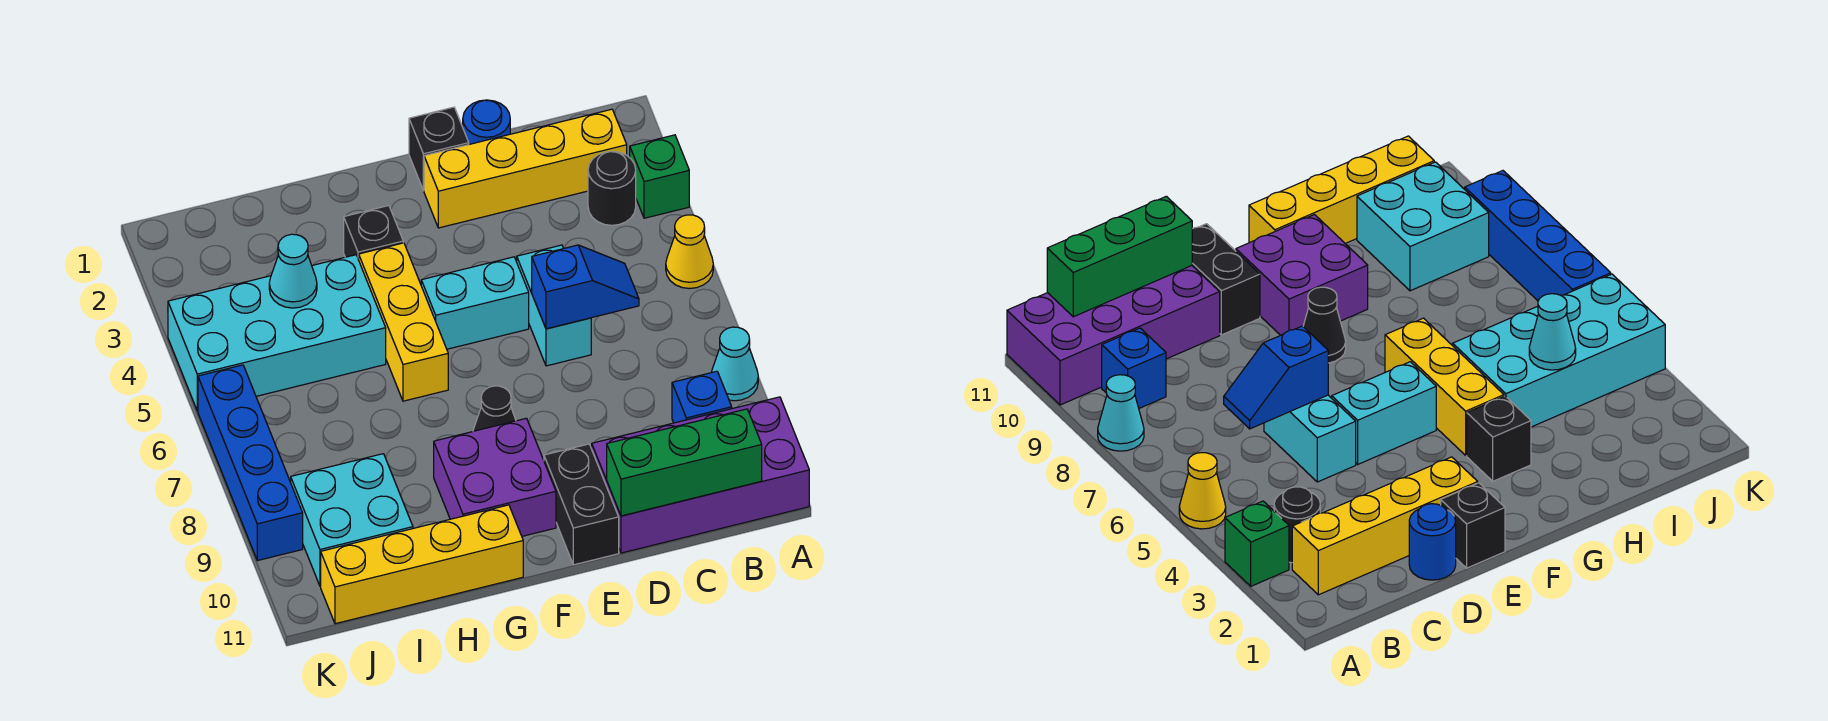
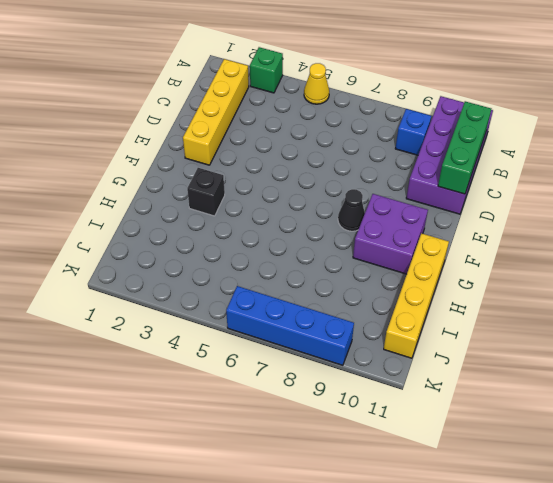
none -> cyan 1x1 cone [711,327,758,401]
none -> black 1x1 round brick [588,151,636,225]
none -> blue 1x1 round brick [463,100,510,144]

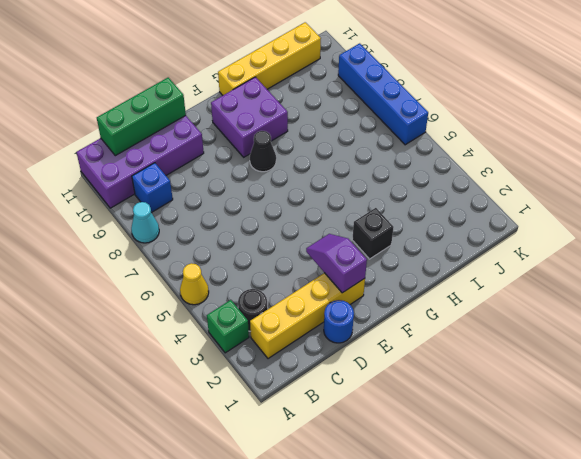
purple 1x2 slope [306,234,367,293] -> none
none -> cyan 1x2 brick [517,245,591,366]
none -> black 1x1 brick [409,107,469,191]
none -> cyan 1x2 brick [421,257,529,349]

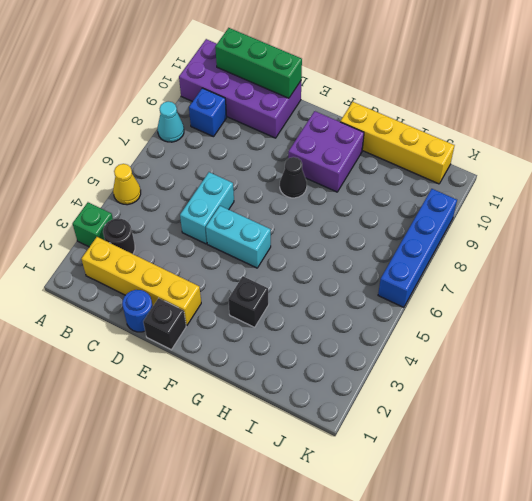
none -> black 1x2 brick [544,444,619,565]
none -> yellow 1x3 brick [359,243,448,401]
none -> cyan 2x4 brick [168,255,386,411]

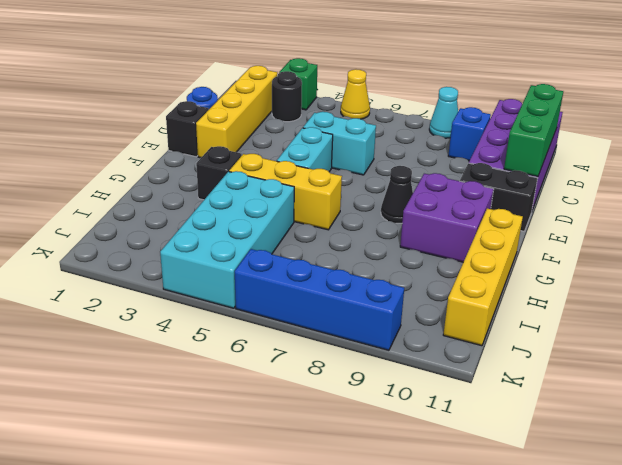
none -> cyan 2x2 brick [290,454,413,586]
none -> blue 1x2 slope [532,245,639,329]
none -> cyan 1x1 cone [269,234,317,308]

